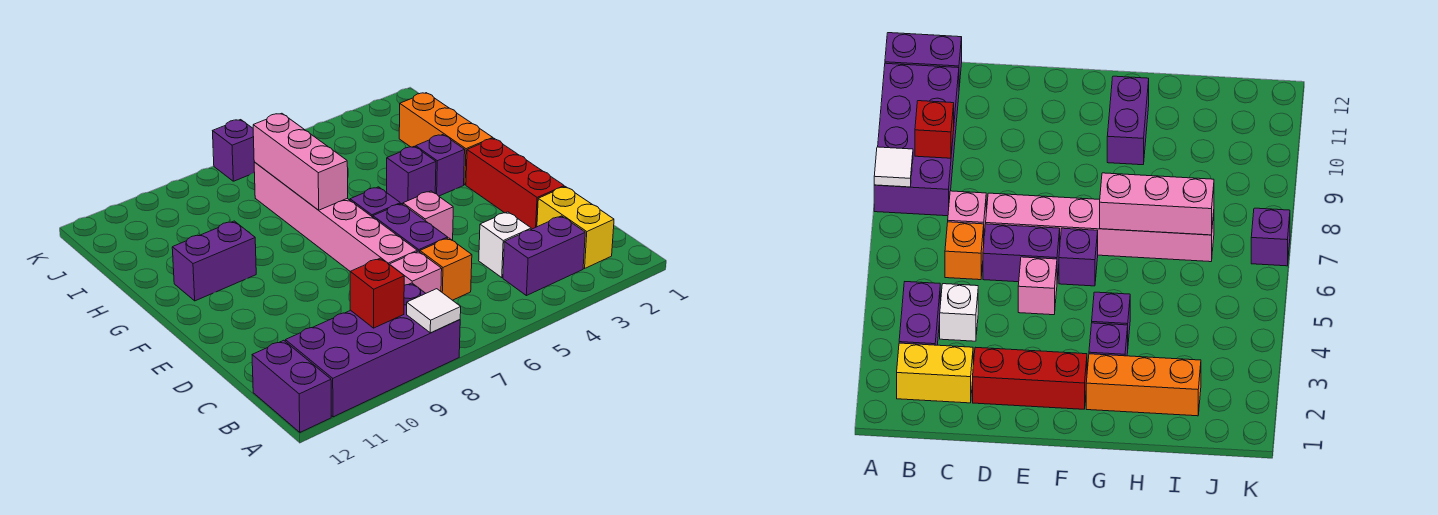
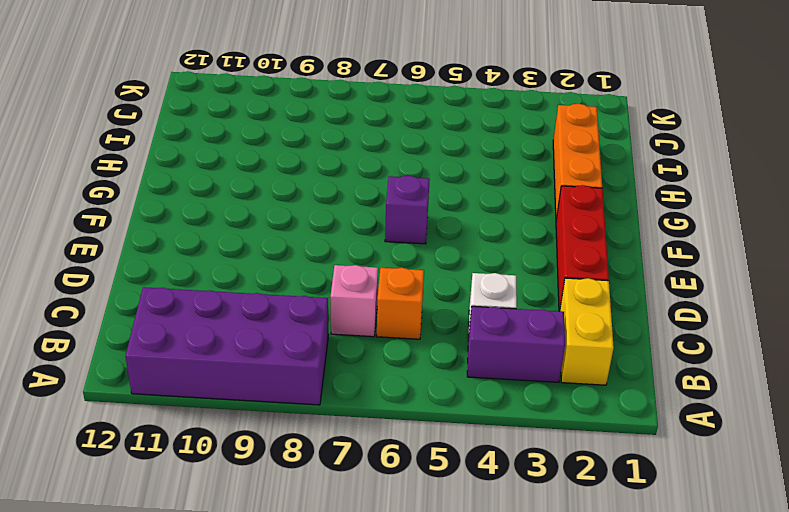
none -> purple 1x2 brick [252,340,331,432]
none -> purple 1x2 brick [373,204,448,252]
none -> pink 1x6 brick [254,162,417,271]

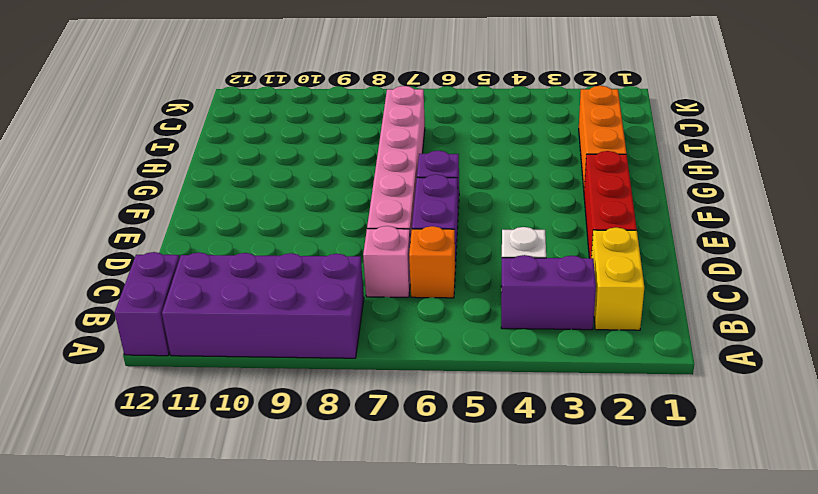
none -> pink 1x1 brick [403,191,453,241]
none -> purple 1x1 brick [416,135,465,196]
none -> purple 1x1 brick [387,146,436,204]

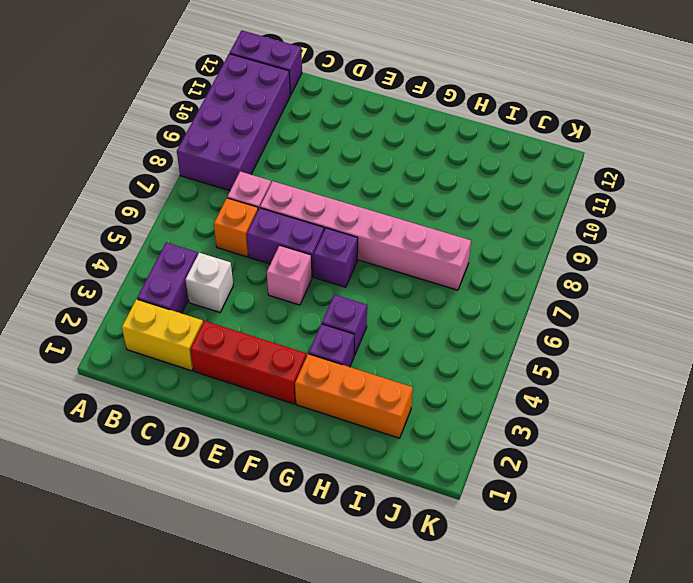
none -> purple 1x2 brick [172,221,256,301]
none -> purple 1x1 brick [213,120,255,181]
none -> white 1x1 tile [407,289,461,333]

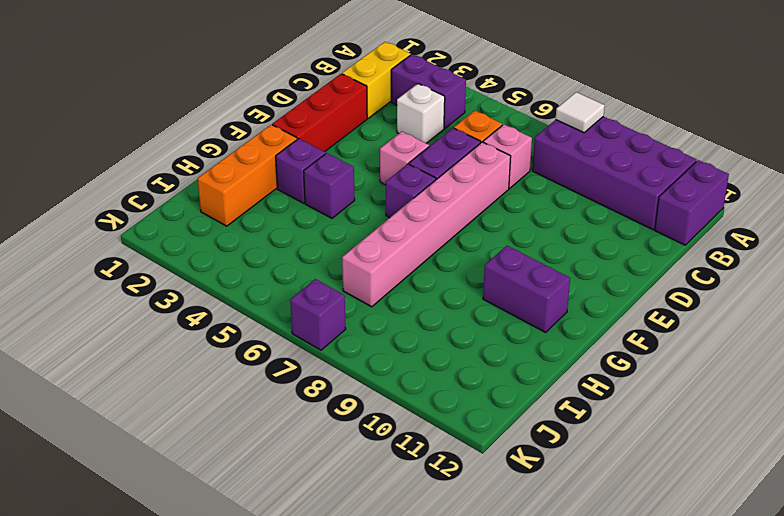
none -> red 1x1 brick [350,258,404,328]
none -> pink 1x3 brick [253,113,348,210]

